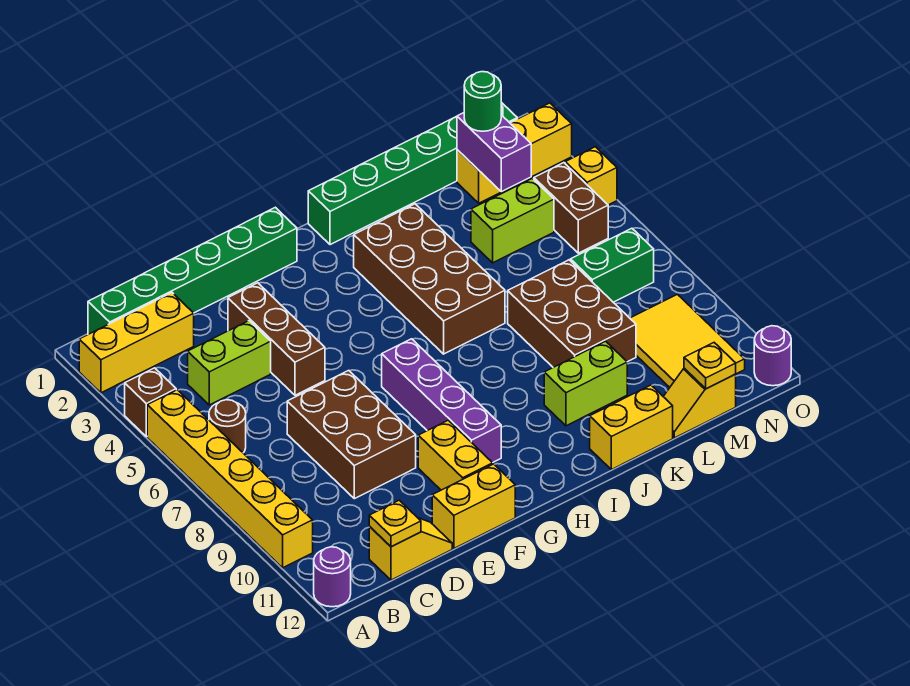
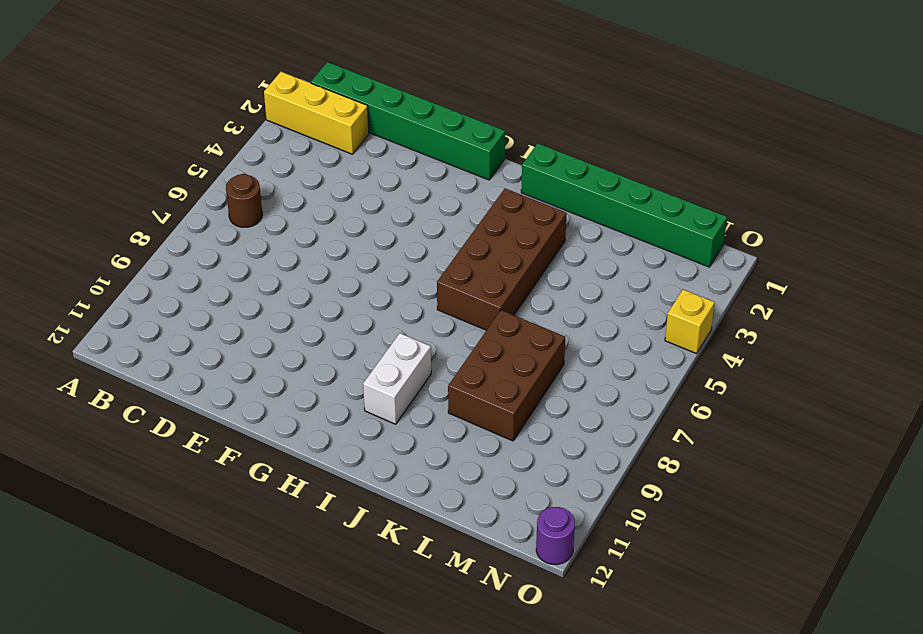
white 1x2 brick [363,333,431,424] -> none
none -> brown 1x1 brick [125,368,176,437]
none -> yellow 1x6 brick [147,390,313,568]
none -> purple 1x1 round brick [314,547,351,607]
none -> lime 1x2 brick [188,321,271,405]

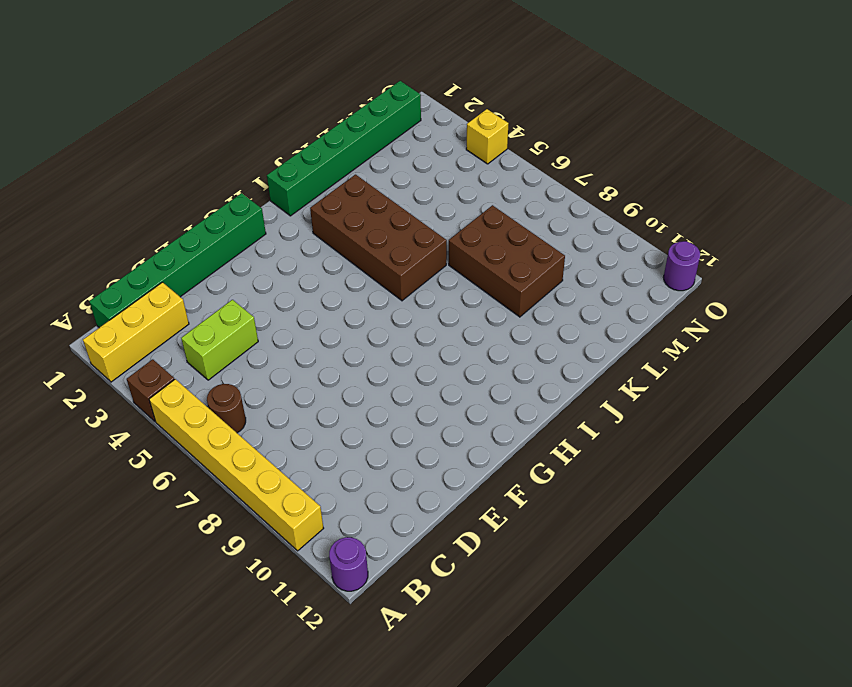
none -> yellow 1x2 slope [369,518,452,580]
none -> brown 2x3 brick [287,370,416,499]
none -> brown 1x3 brick [228,283,325,395]
none -> yellow 1x2 brick [432,464,515,548]

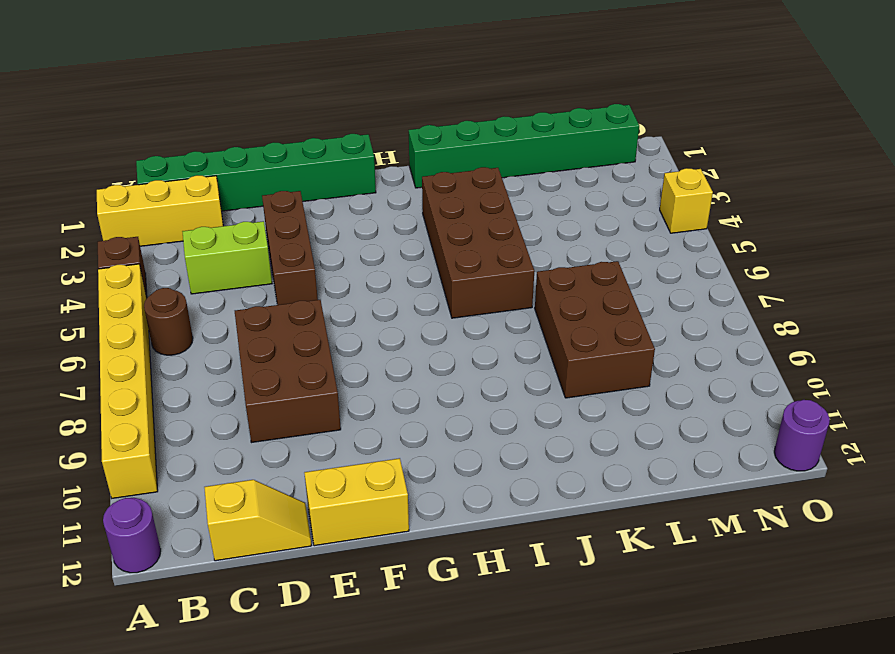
none -> yellow 1x2 brick [418,420,493,490]
none -> purple 1x4 brick [382,339,501,463]
none -> lime 1x2 brick [544,341,627,426]
none -> yellow 1x2 brick [590,385,673,470]

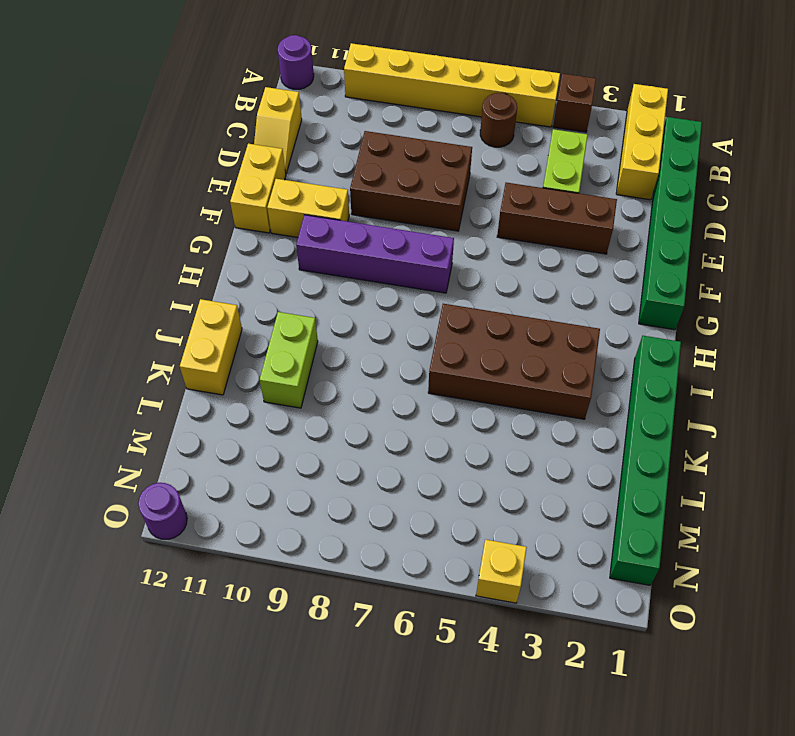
none -> brown 2x3 brick [508,260,636,367]
none -> lime 1x2 brick [471,178,554,263]
none -> yellow 1x2 slope [663,368,736,438]
none -> yellow 1x3 brick [457,103,572,203]

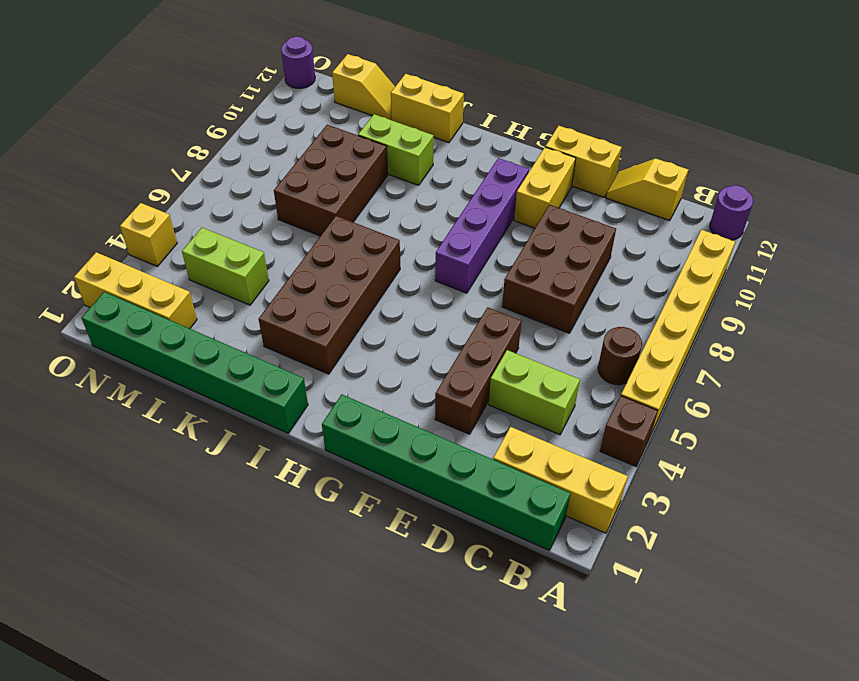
none -> green 1x2 brick [571,228,654,302]
none -> yellow 2x3 tile [630,294,745,387]
none -> brown 1x2 brick [534,163,608,253]
none -> yellow 1x1 plate [369,500,421,547]

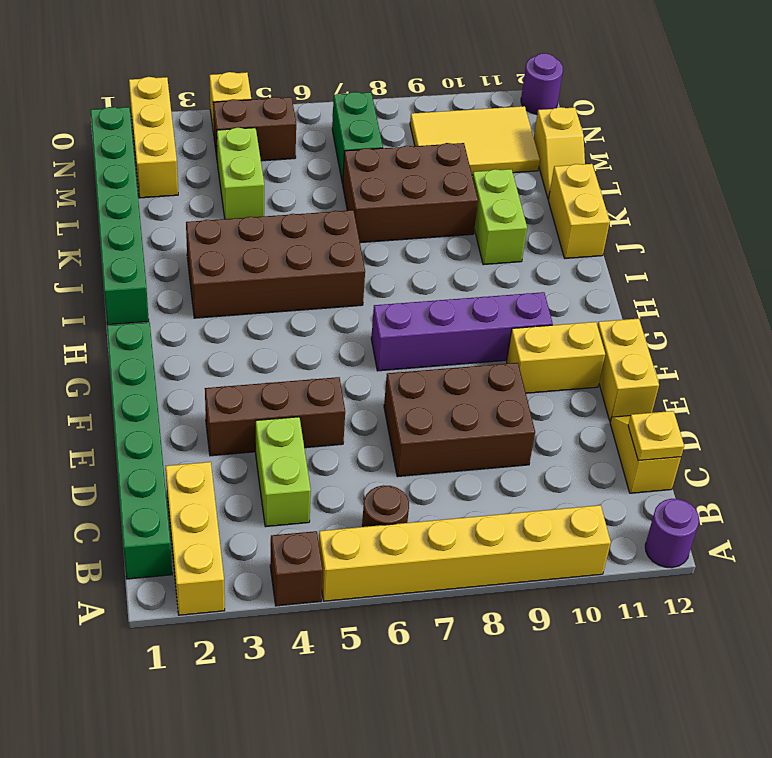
none -> purple 1x2 brick [457,113,531,192]
none -> yellow 1x1 plate [684,343,736,389]
none -> green 1x1 round brick [464,72,501,131]

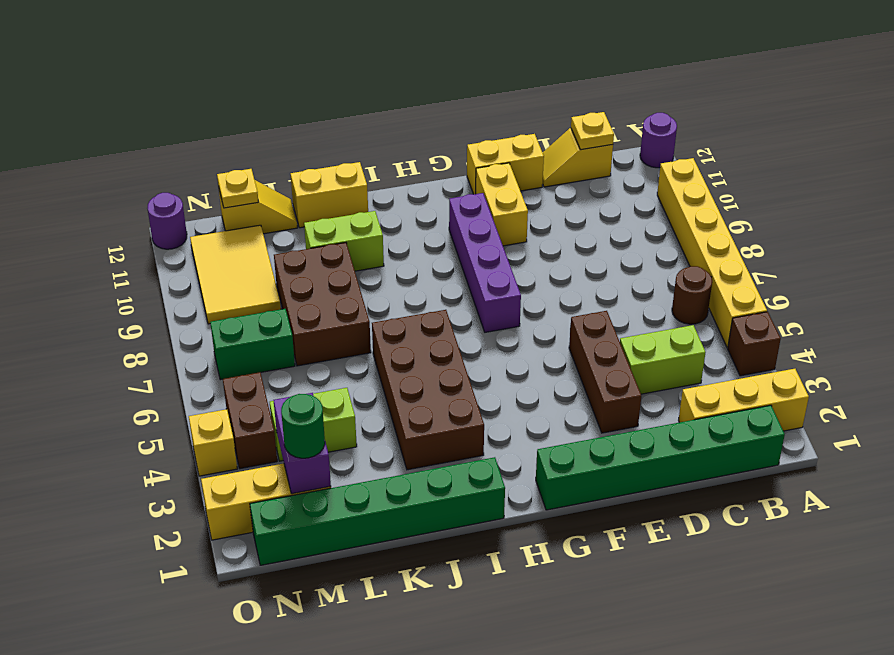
none -> brown 2x3 brick [287,370,416,499]

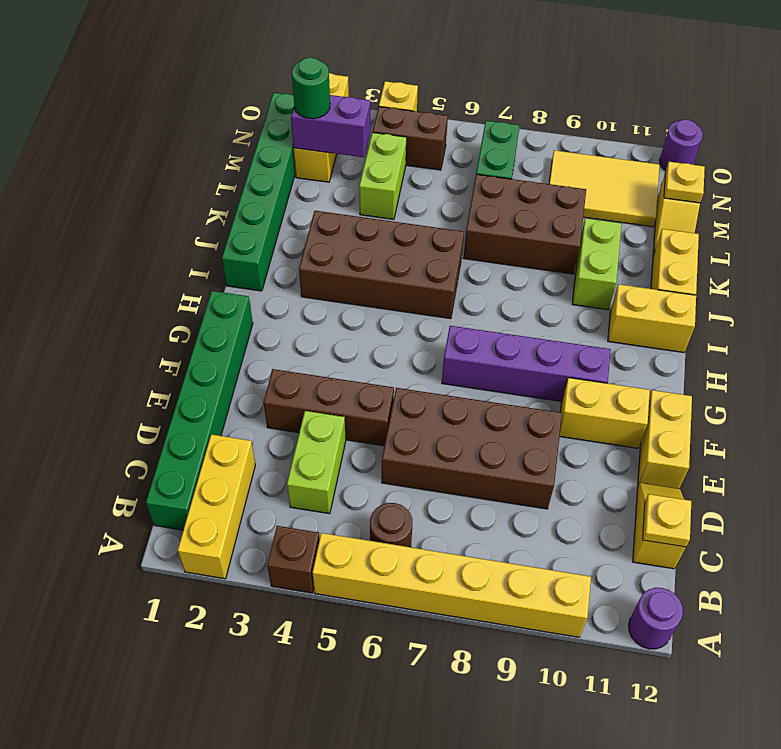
brown 2x4 brick [382,388,562,509] -> brown 2x3 brick [287,370,416,499]
yellow 1x2 brick [608,284,696,353] -> none

